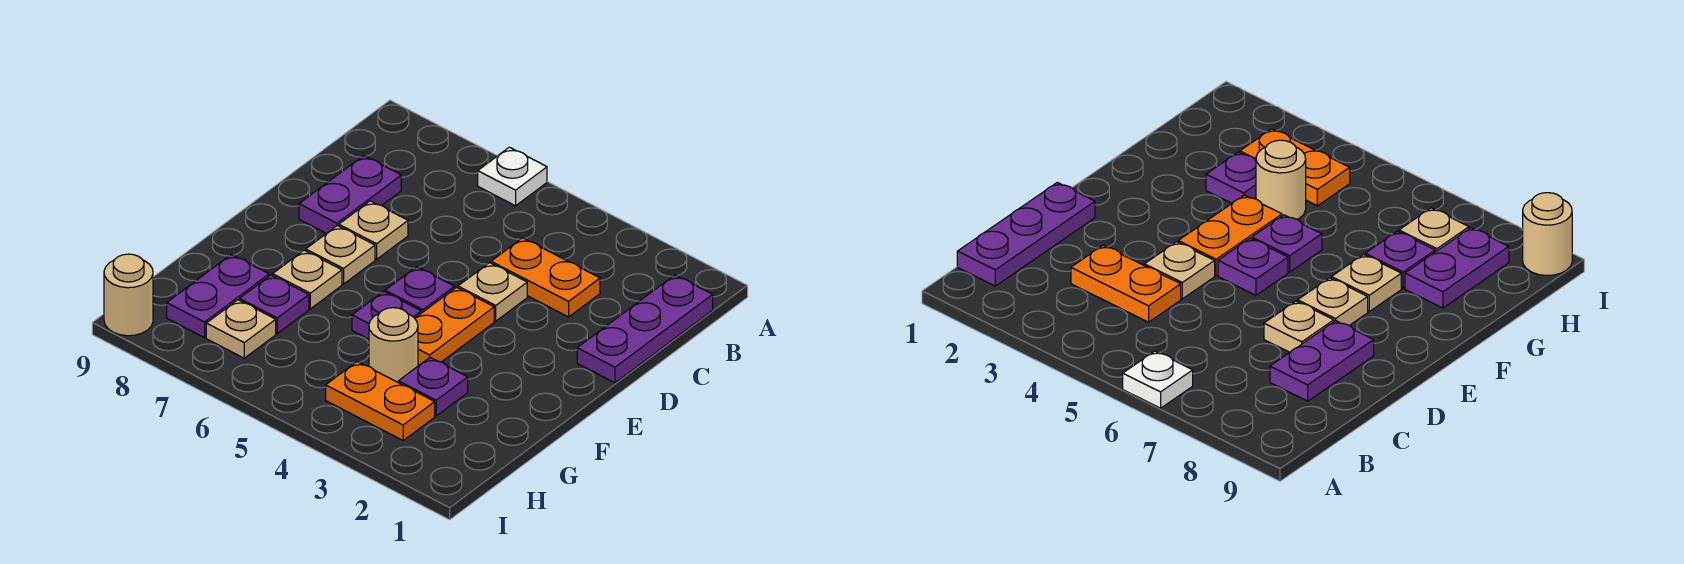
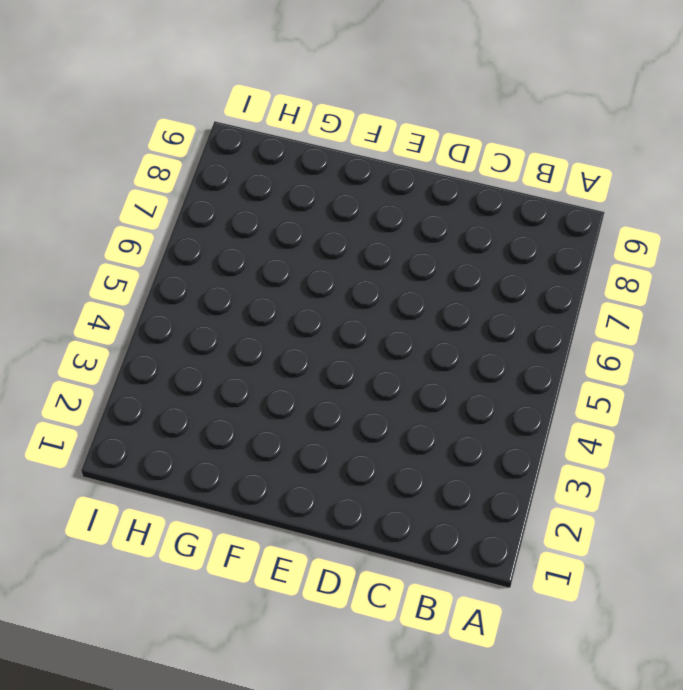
none -> white 1x1 plate [478,147,547,206]
none -> purple 1x3 plate [577,275,713,383]
none -> orange 1x2 plate [491,238,600,317]

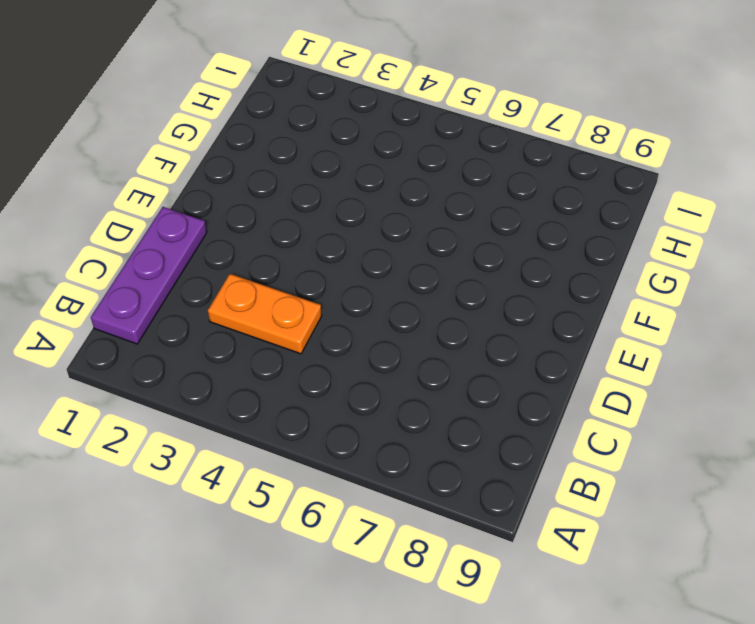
none -> white 1x1 plate [478,147,547,206]
none -> purple 1x2 plate [299,156,401,233]
none -> tan 1x1 plate [458,263,527,321]

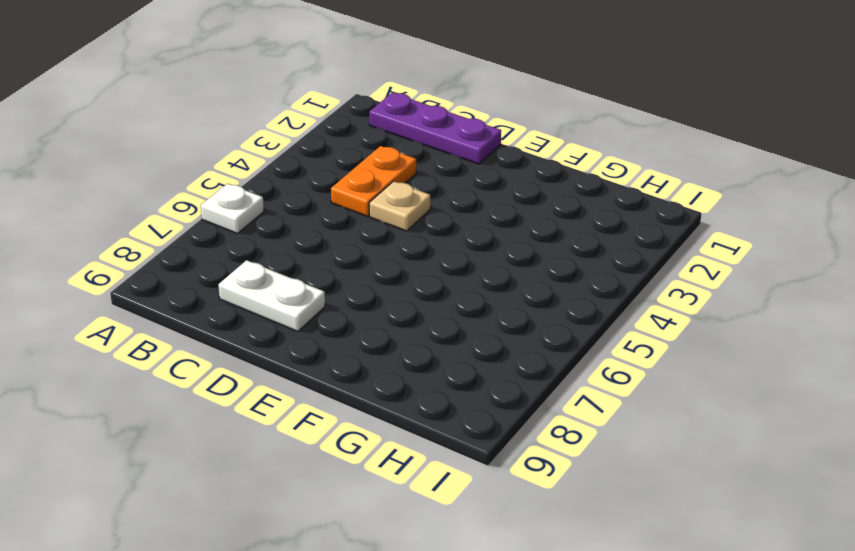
white 1x2 plate [218,260,325,332] -> purple 1x2 plate [299,156,401,233]
none -> tan 1x1 plate [339,201,408,259]
none -> orange 1x2 plate [415,287,494,365]
none -> purple 1x1 plate [385,267,455,313]

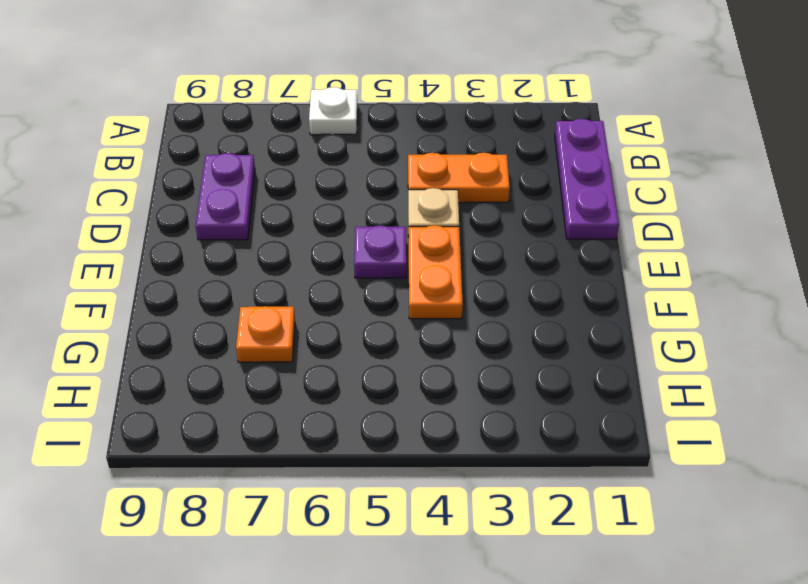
orange 1x1 plate [236,306,295,362] -> purple 1x1 plate [240,275,309,333]
none -> tan 1x1 plate [339,201,408,259]
none -> tan 1x1 plate [306,226,375,284]
none -> purple 1x1 plate [352,291,421,339]

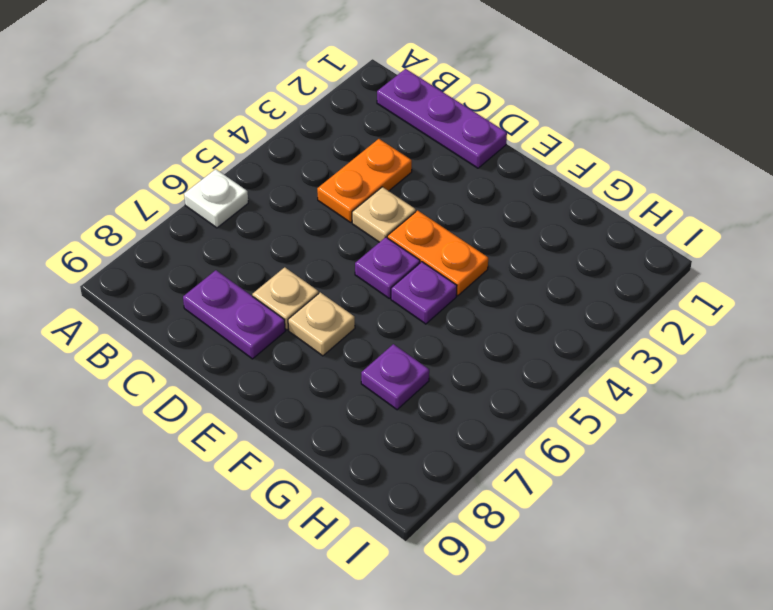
none -> tan 1x1 plate [273,250,342,309]
none -> purple 1x1 plate [398,358,468,416]
none -> tan 1x1 round brick [369,308,418,382]

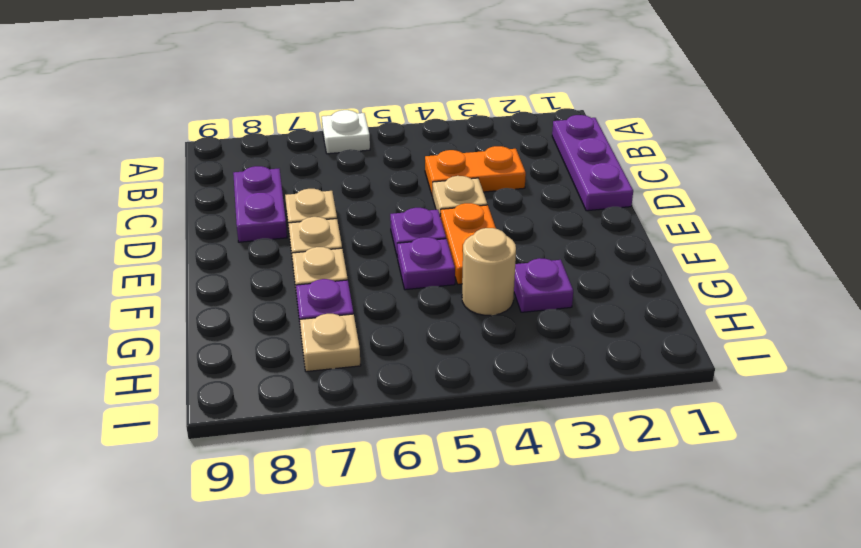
none -> purple 1x2 plate [167,254,269,338]
none -> orange 1x2 plate [326,362,435,440]
none -> tan 1x1 round brick [104,254,153,336]

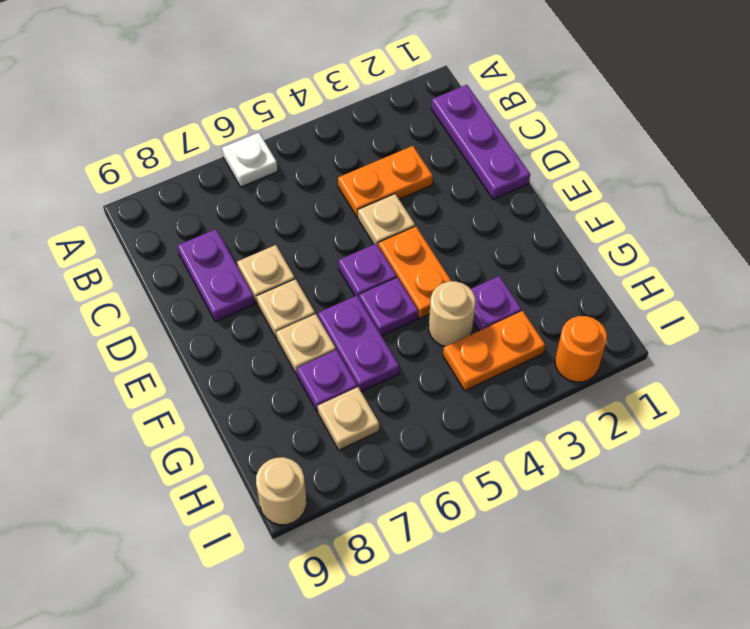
purple 1x2 plate [318,296,399,392] -> purple 1x2 plate moved to [167,254,269,338]
orange 1x1 round brick [555,316,607,382] -> none

